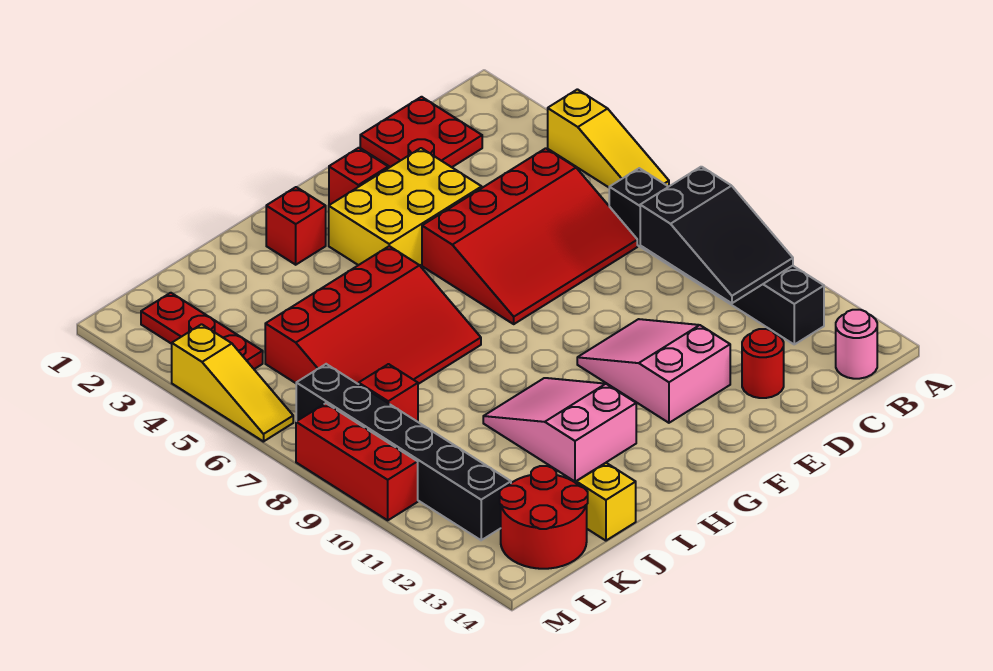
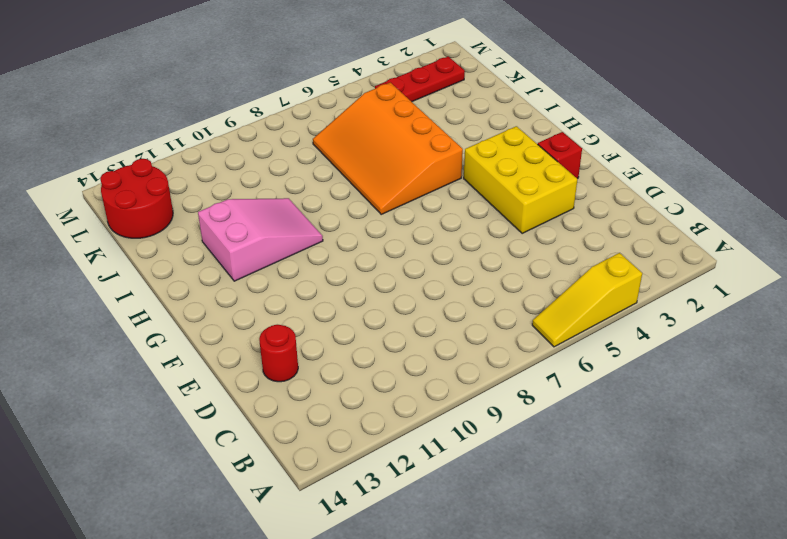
orange 3x4 slope [313,83,463,214] -> red 3x4 slope [265,246,481,384]
none -> black 1x6 brick [609,168,824,344]
none -> pink 1x1 round brick [836,310,877,379]
none -> red 2x2 plate [360,97,482,167]

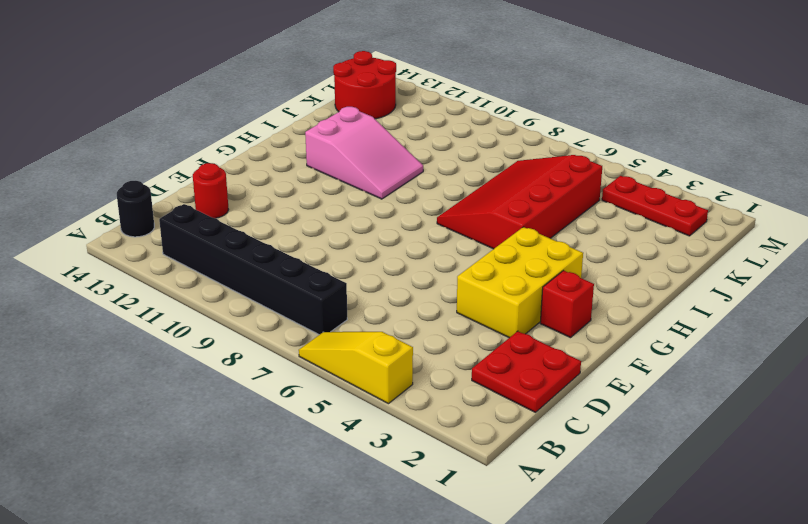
black 1x1 round brick [117,181,154,237] -> pink 1x1 round brick [836,310,877,379]
none -> red 3x4 slope [422,148,637,324]
none -> pink 2x3 slope [577,319,730,423]
none -> red 1x1 brick [266,187,326,265]

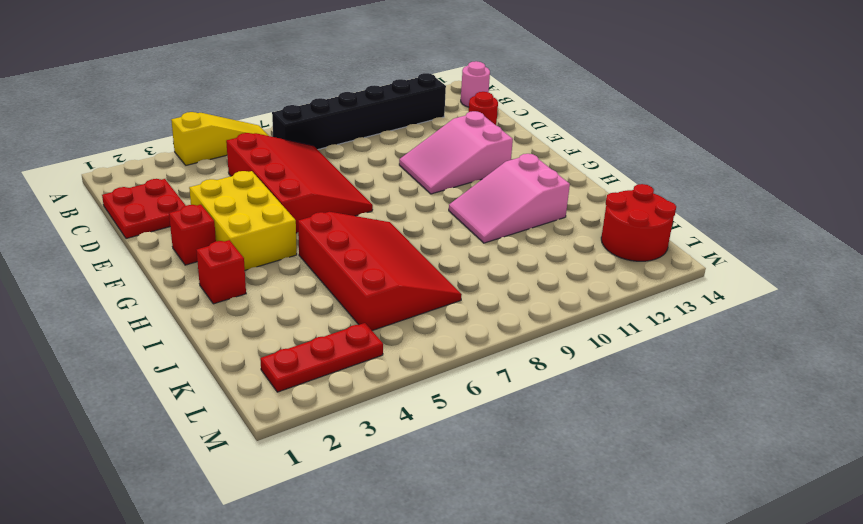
none -> yellow 1x1 brick [576,463,636,541]
none -> red 1x1 brick [359,364,418,422]
none -> black 1x6 brick [296,364,511,540]

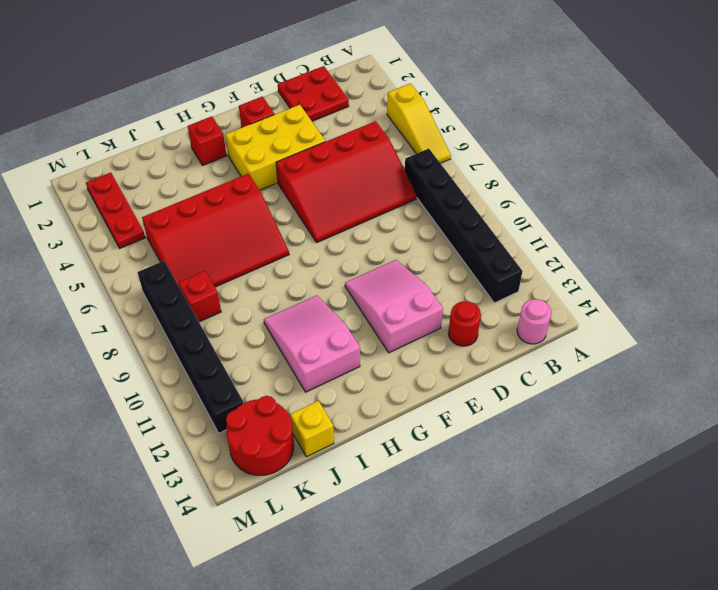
none -> yellow 1x3 slope [172,324,293,442]
none -> red 1x3 brick [296,403,418,520]
none -> black 2x3 slope [640,167,793,303]

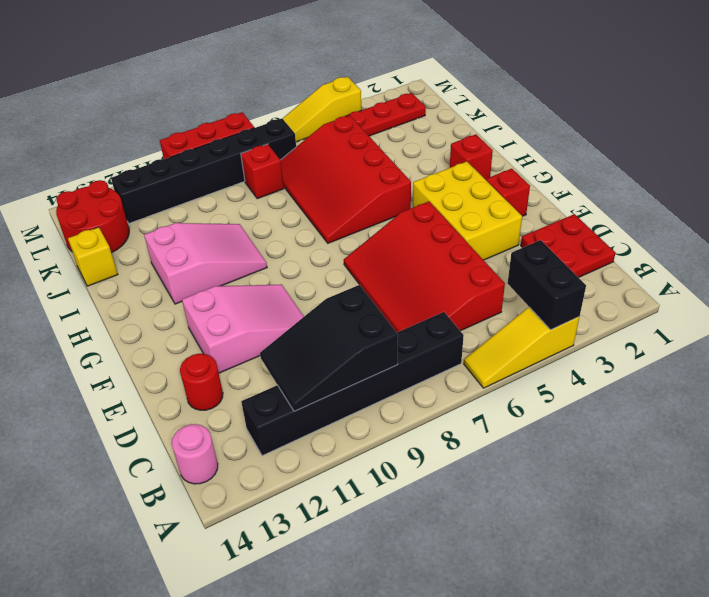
black 1x2 brick [508,240,586,330] -> none

